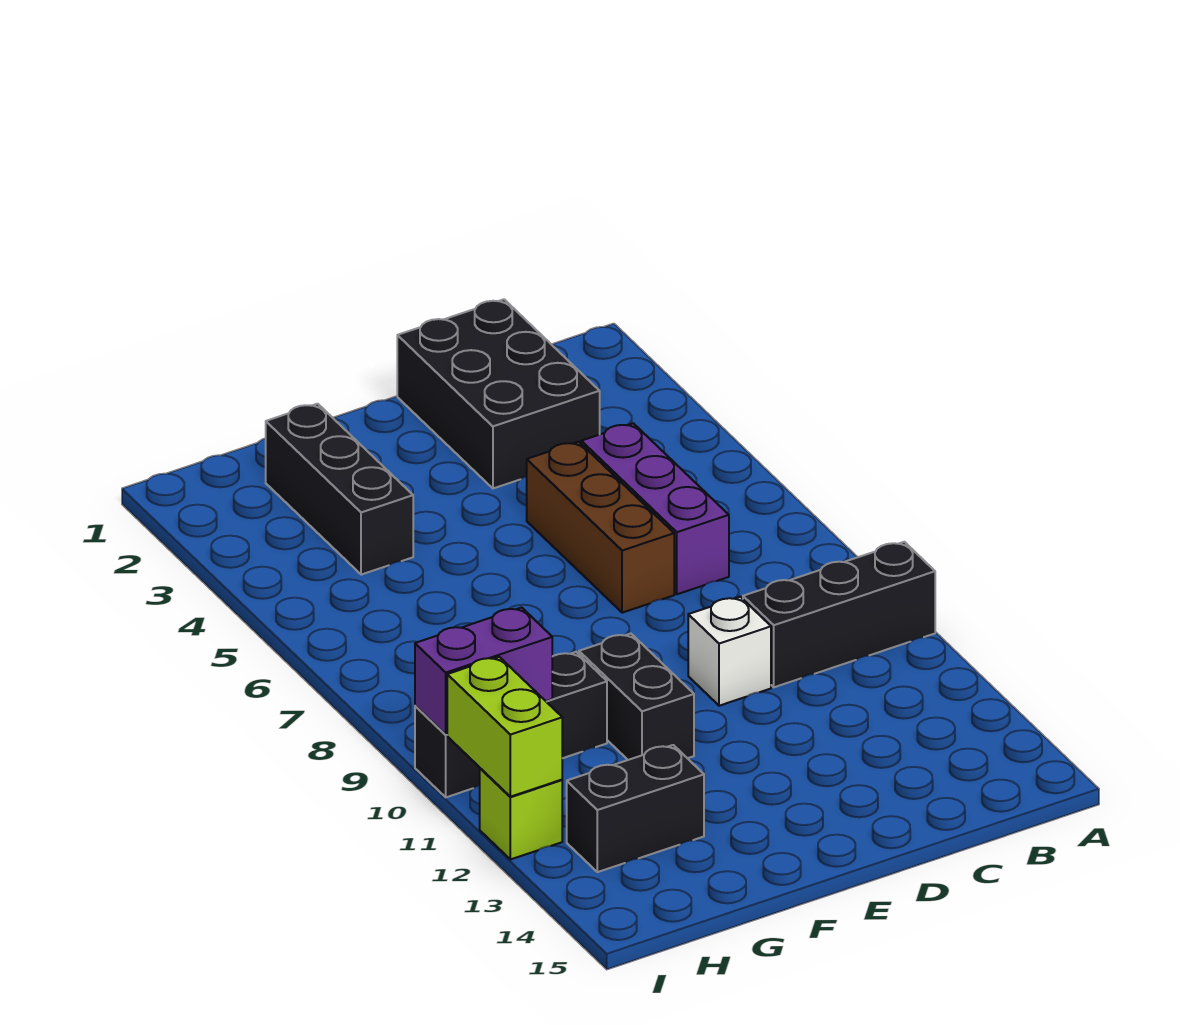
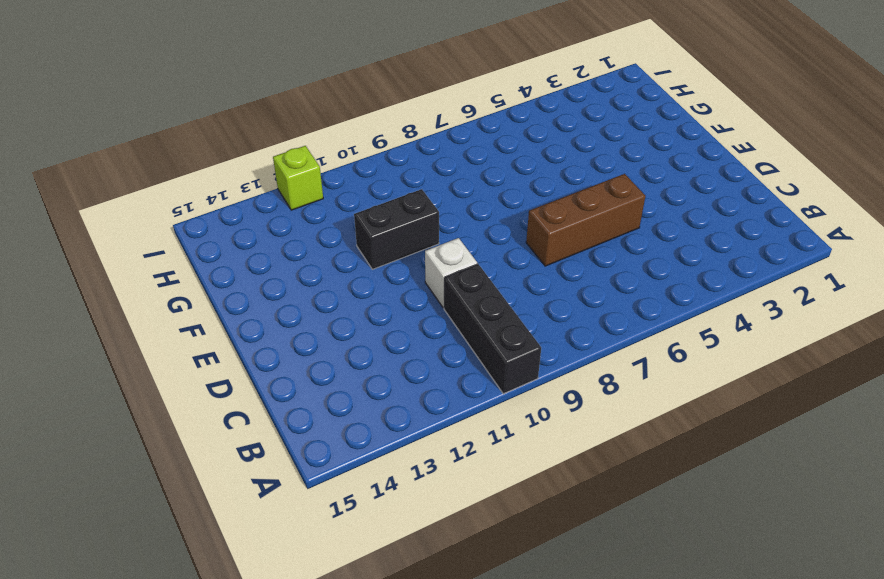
none -> black 2x3 brick [397,299,600,488]
none -> purple 1x3 brick [581,423,729,594]
none -> black 1x3 brick [266,404,413,575]

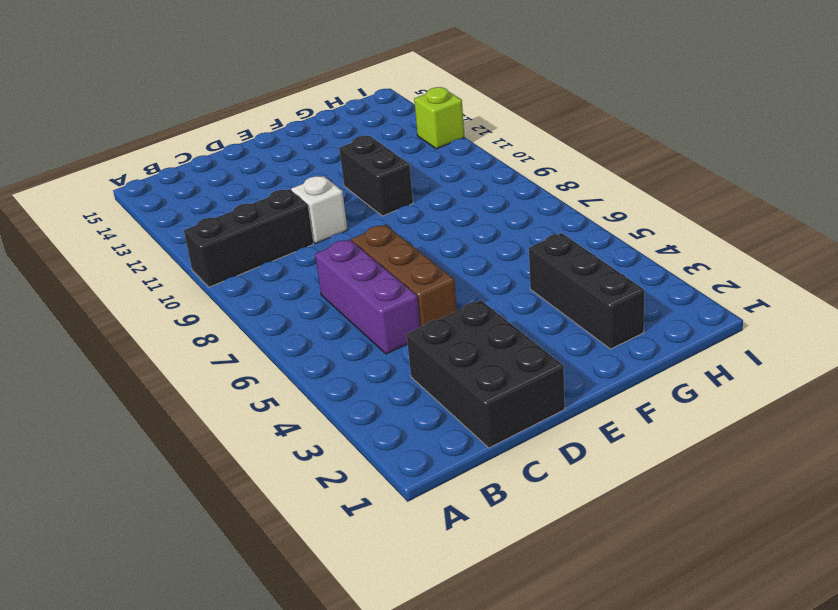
none -> black 1x3 brick [415,652,607,797]
none -> black 1x2 brick [567,745,704,872]
none -> purple 1x2 brick [415,607,552,735]

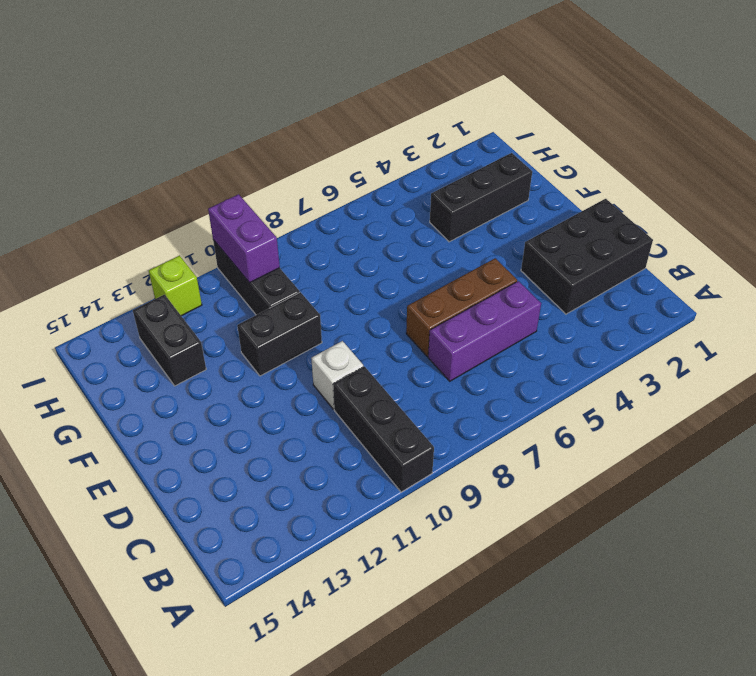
none -> lime 1x2 brick [447,657,562,797]

